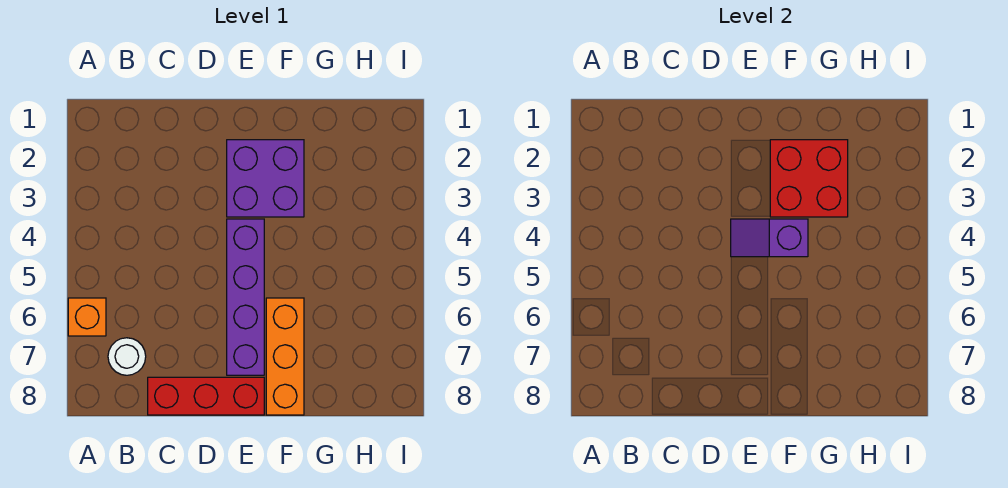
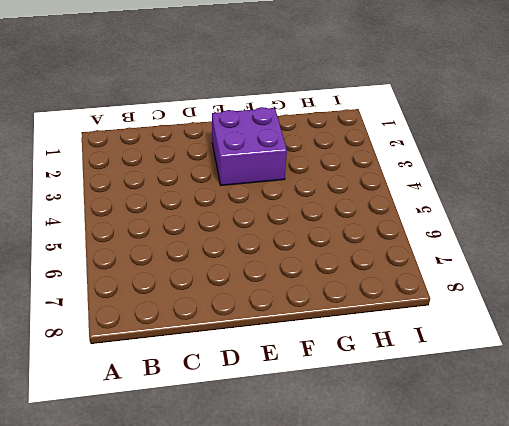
none -> orange 1x1 brick [68,298,106,336]
none -> white 1x1 round brick [108,338,146,375]

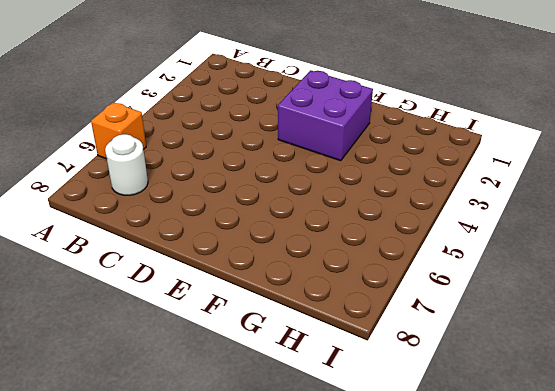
none -> red 1x3 brick [148,377,264,415]
none -> purple 1x4 brick [227,219,264,375]

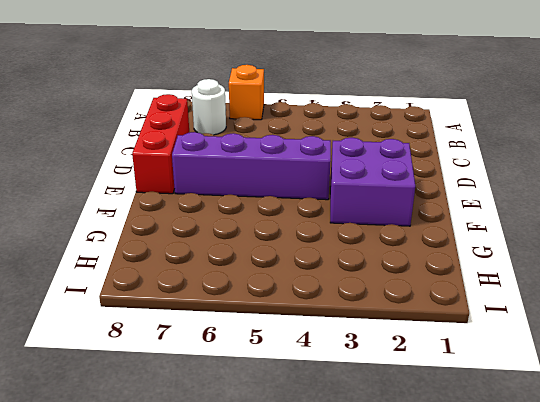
none -> orange 1x3 brick [266,298,304,415]
none -> purple 1x2 slope [731,219,808,257]

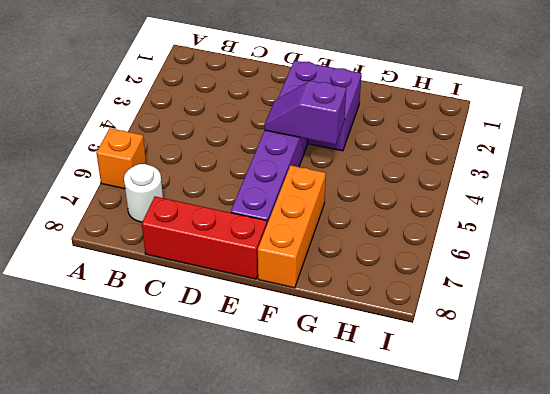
none -> red 2x2 brick [770,140,848,217]

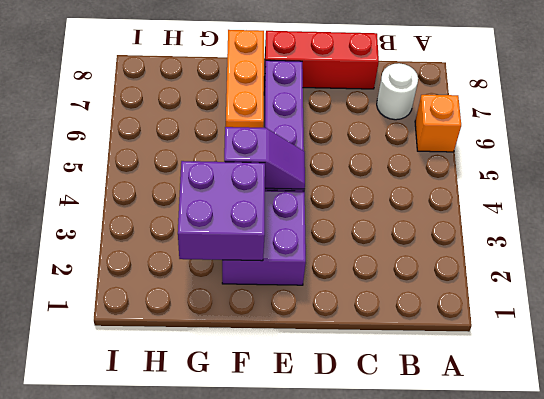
purple 2x2 brick [178,161,265,261] -> red 2x2 brick [770,140,848,217]

